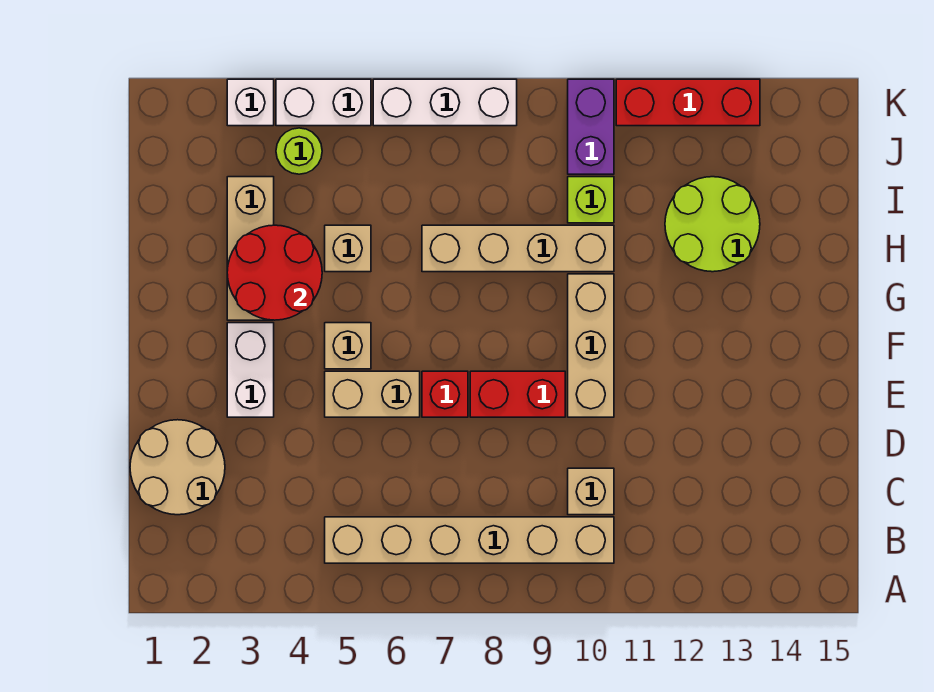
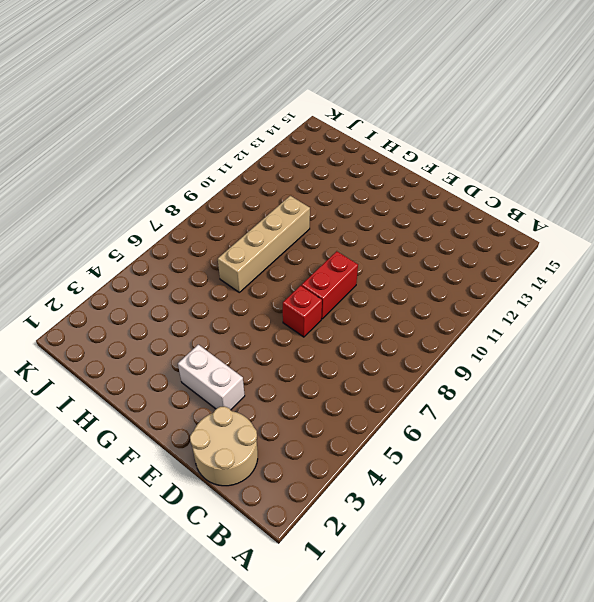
none -> tan 1x6 brick [325,517,614,563]
none -> tan 1x1 brick [568,468,614,515]
none -> tan 1x2 brick [325,371,420,417]

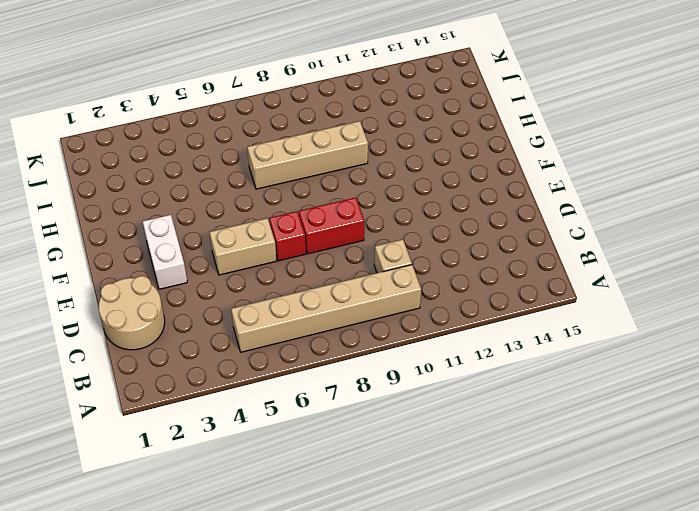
none -> tan 1x3 brick [568,274,614,417]
none -> tan 1x1 brick [325,323,371,369]
none -> tan 1x3 brick [227,177,274,320]

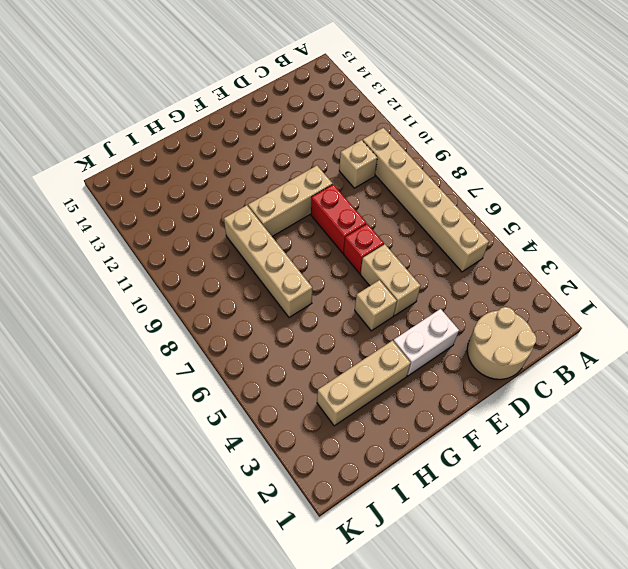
none -> tan 1x1 brick [325,225,371,272]
none -> lime 2x2 round brick [665,177,760,272]
none -> lime 1x1 brick [568,177,614,223]

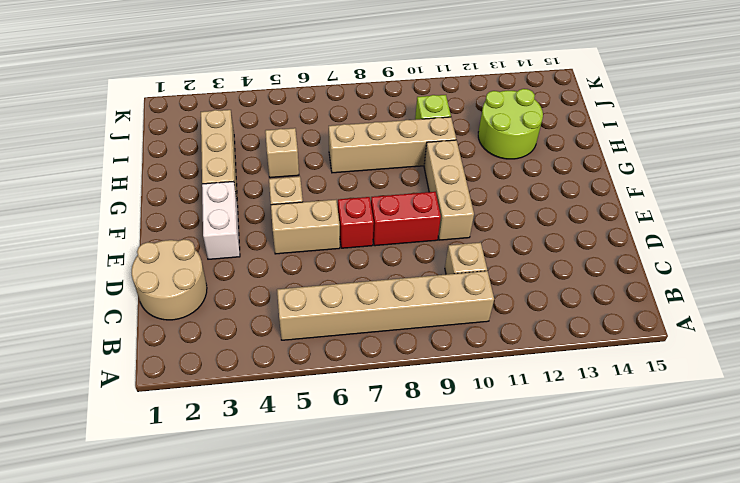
none -> lime 1x1 round brick [276,128,322,174]
none -> purple 1x2 brick [568,79,614,174]
none -> white 1x1 brick [227,79,274,126]

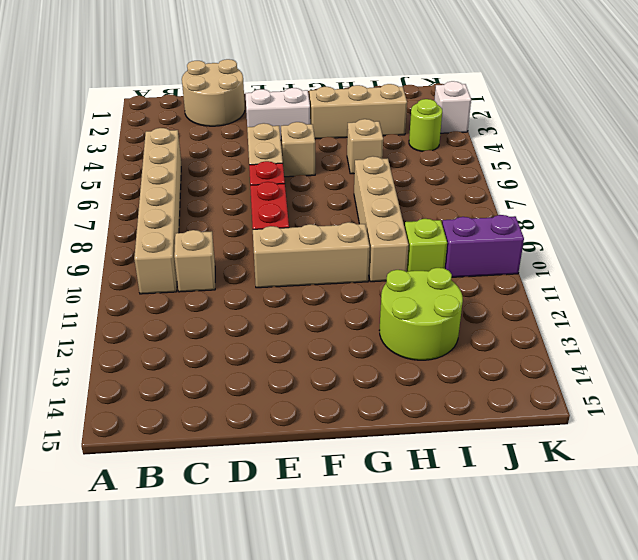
none -> white 1x2 brick [276,79,371,126]
none -> white 1x3 brick [373,79,517,126]
none -> red 1x3 brick [616,79,760,126]

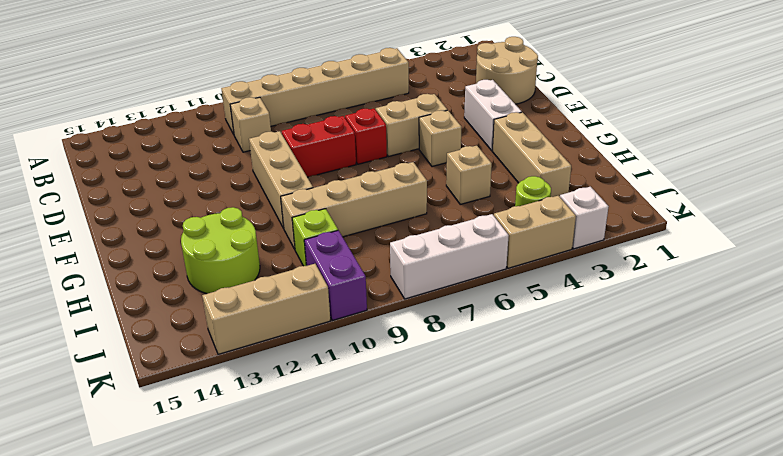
tan 1x2 brick [494,196,576,268] -> white 1x2 brick [276,79,371,126]
tan 1x3 brick [202,264,330,354] -> red 1x3 brick [616,79,760,126]
none -> red 2x2 round brick [227,225,322,320]

